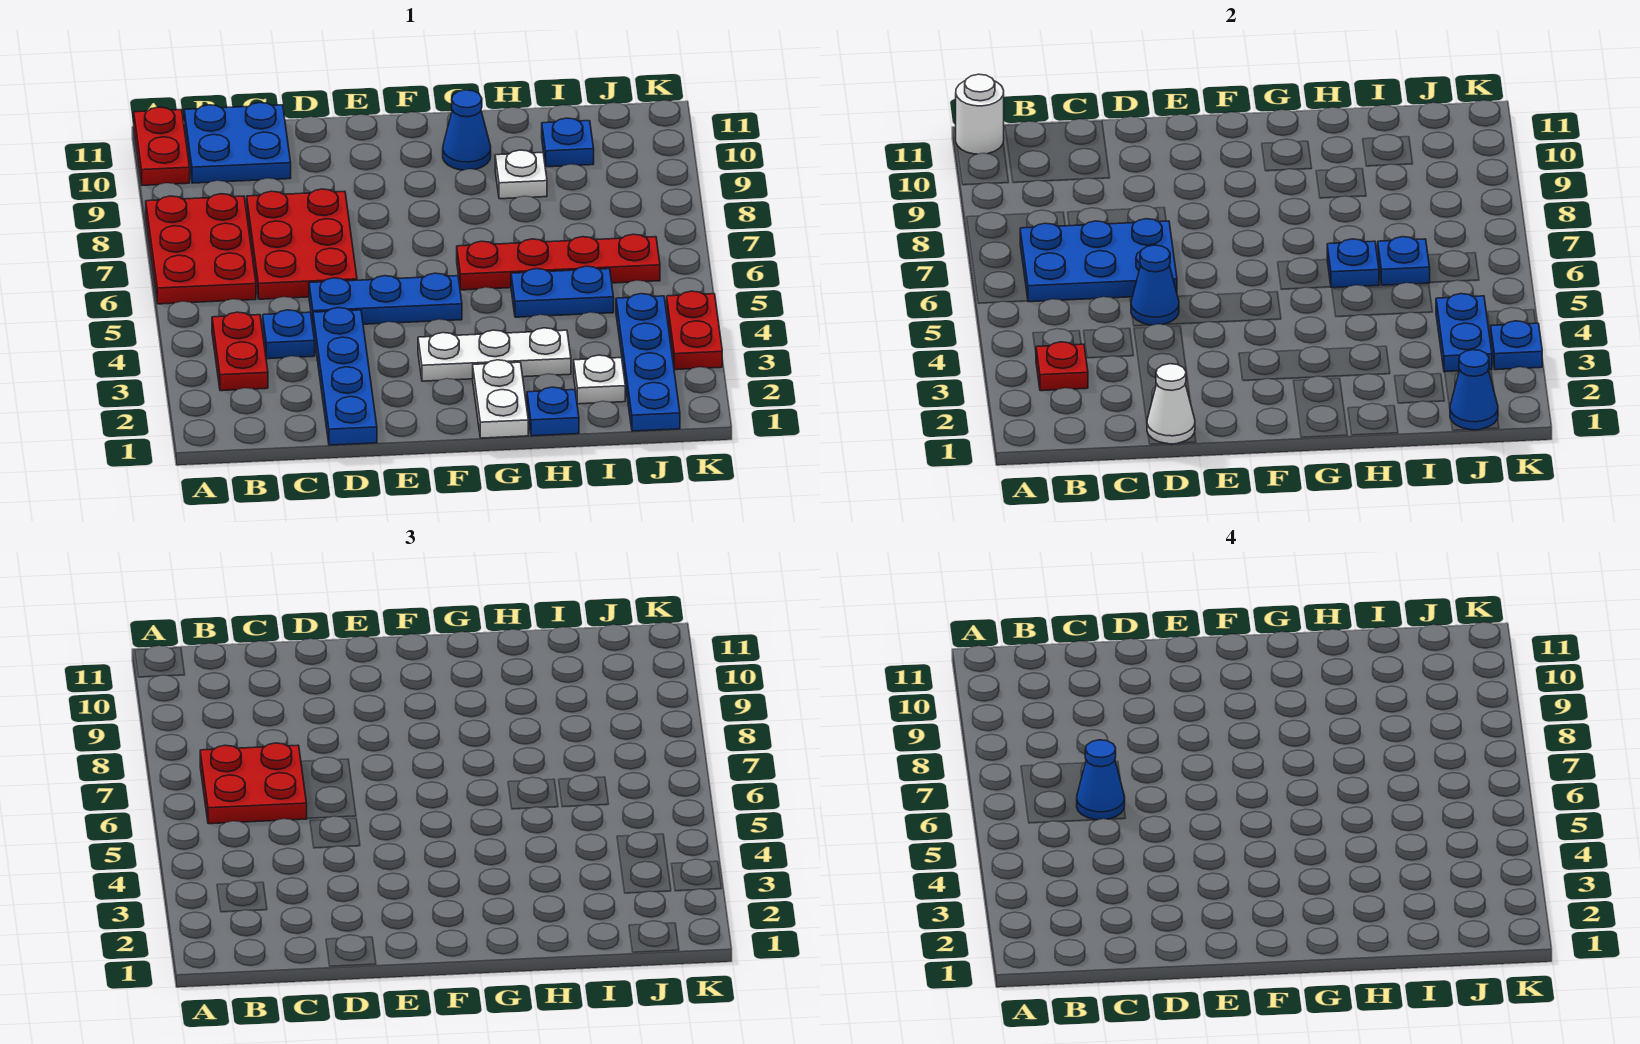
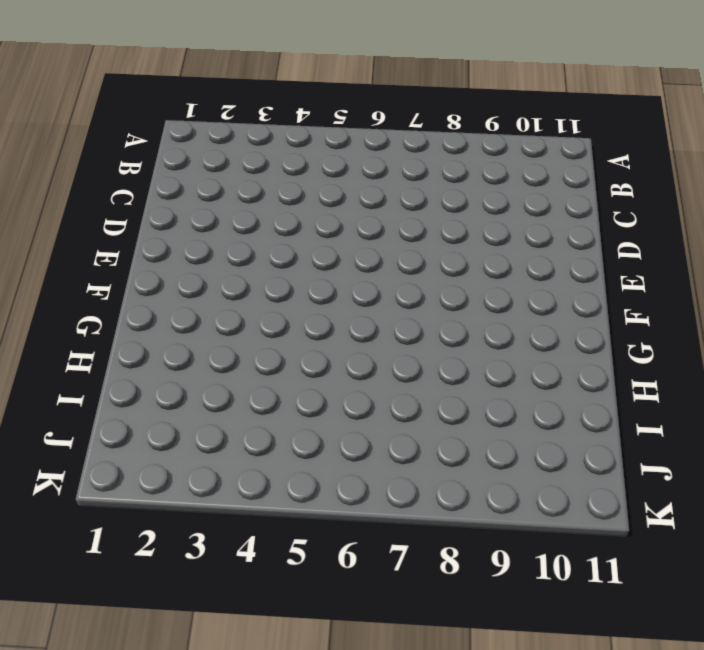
none -> red 2x3 plate [146,194,256,304]
none -> red 1x2 plate [134,107,190,186]
none -> red 1x2 plate [212,312,268,391]
none -> blue 2x2 plate [184,103,291,183]

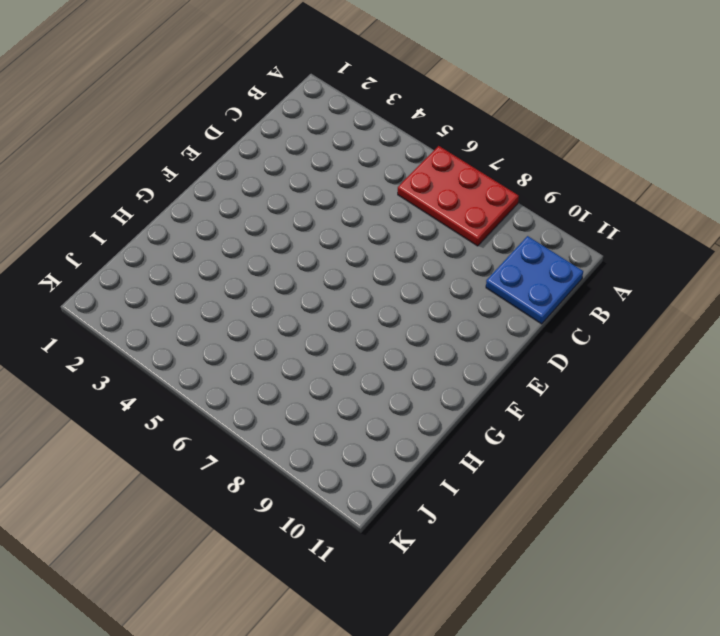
none -> red 1x2 plate [134,107,190,186]
none -> red 1x2 plate [212,312,268,391]
none -> blue 1x1 plate [263,310,315,359]
none -> red 2x3 plate [247,189,357,299]

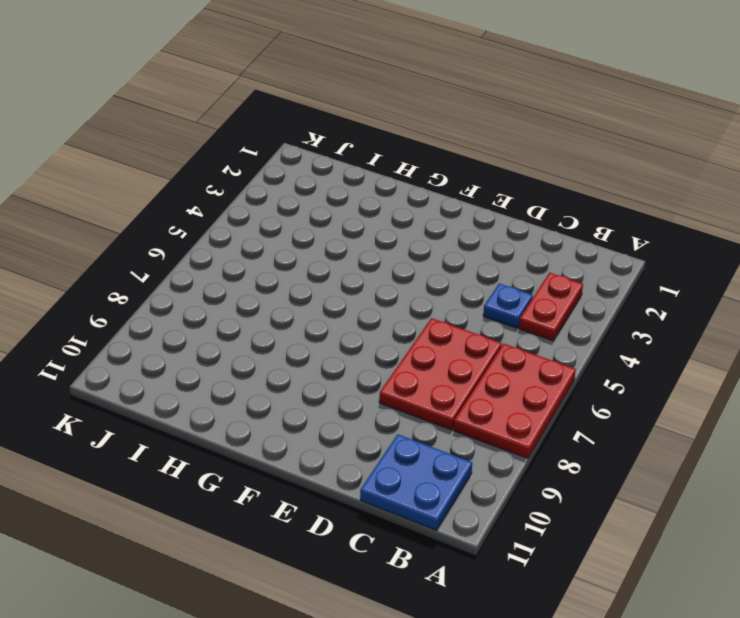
none -> red 1x2 plate [134,107,190,186]
none -> blue 1x4 plate [313,308,377,445]
none -> blue 1x3 plate [309,273,462,324]
none -> white 1x3 plate [418,328,571,381]

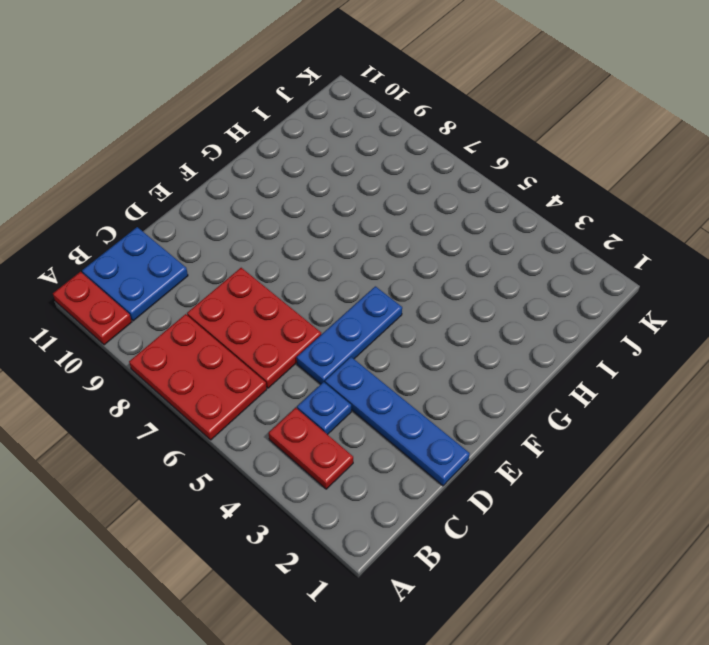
none -> white 1x3 plate [418,328,571,381]
none -> white 1x2 plate [473,360,528,438]
none -> red 1x4 plate [457,234,660,290]
none -> blue 1x1 cone [443,90,491,170]

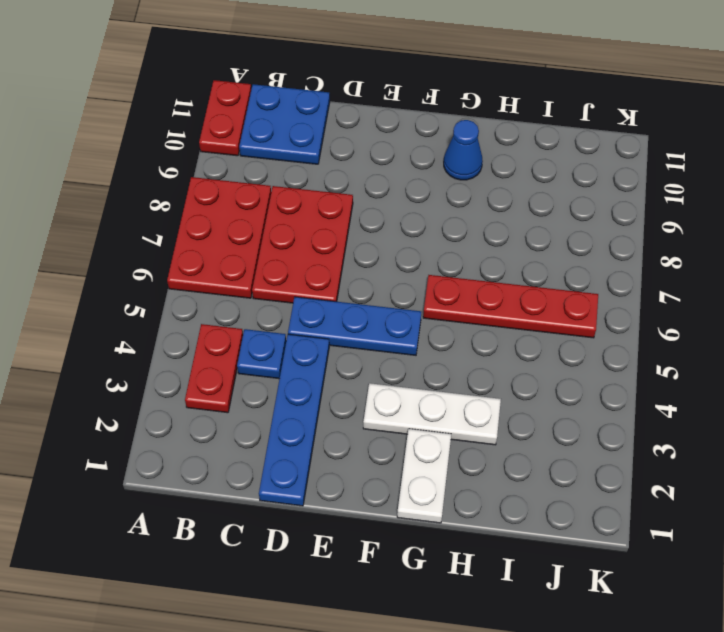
none -> blue 1x1 plate [527,387,579,436]
none -> blue 1x2 plate [511,266,614,317]
none -> white 1x1 plate [495,150,547,199]
none -> white 1x1 plate [574,355,625,404]

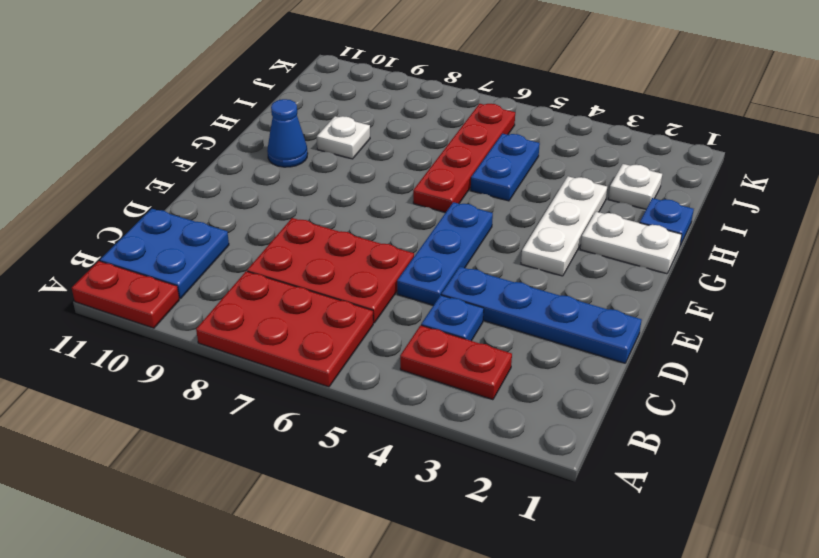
none -> blue 1x1 plate [542,118,594,167]
none -> blue 1x4 plate [616,294,680,431]
none -> red 1x2 plate [667,291,722,370]
none -> white 1x1 round brick [956,74,1004,154]

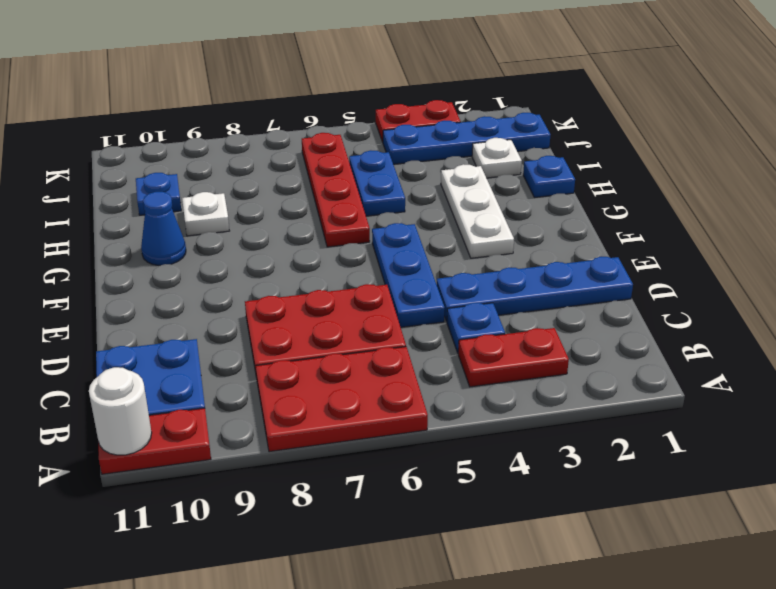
none -> white 1x2 plate [473,360,528,438]
none -> red 1x1 plate [1036,342,1088,391]
none -> blue 2x3 plate [1020,219,1177,302]
none -> white 1x1 cone [1147,364,1195,444]

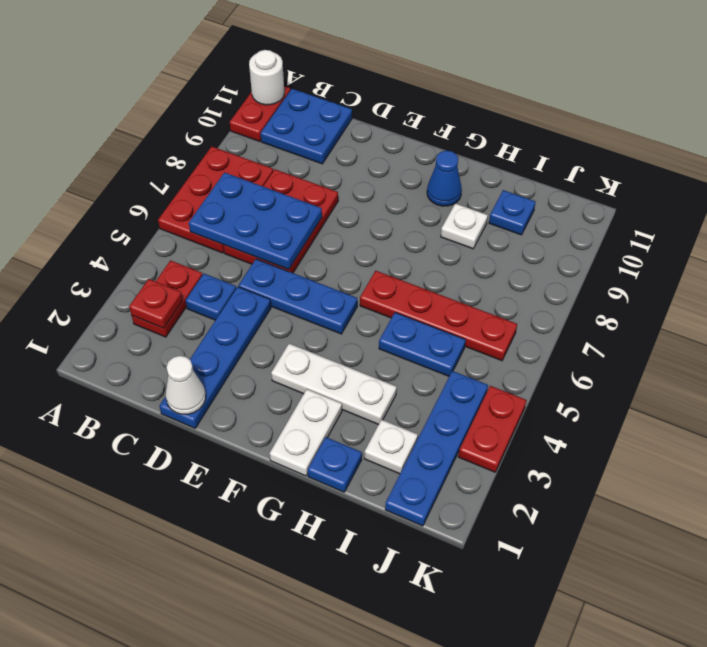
none -> blue 1x1 cone [1131,245,1179,325]
none -> blue 1x1 plate [1327,239,1379,288]
none -> blue 1x1 plate [1377,237,1430,285]
none -> blue 1x1 cone [1450,350,1498,430]

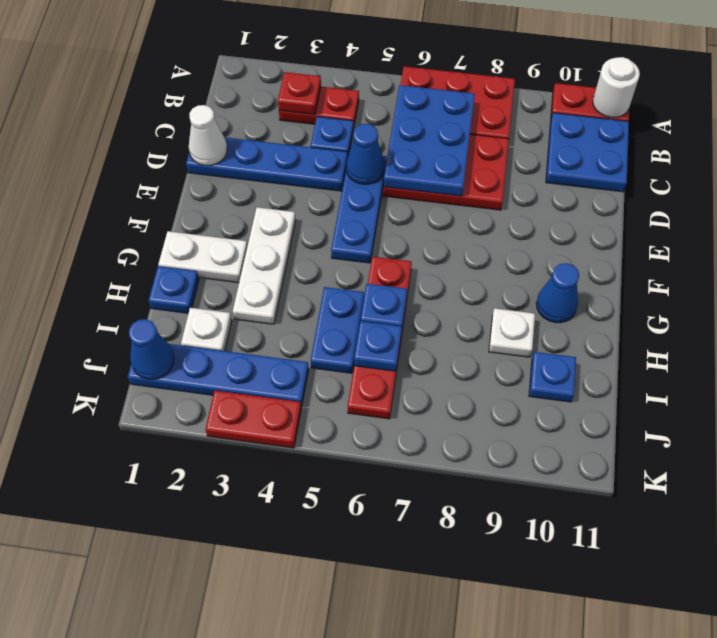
none -> blue 1x2 plate [1436,294,1492,372]
none -> blue 1x1 plate [1491,321,1542,370]
none -> red 2x2 plate [200,743,307,824]
none -> blue 1x1 cone [1077,740,1125,820]

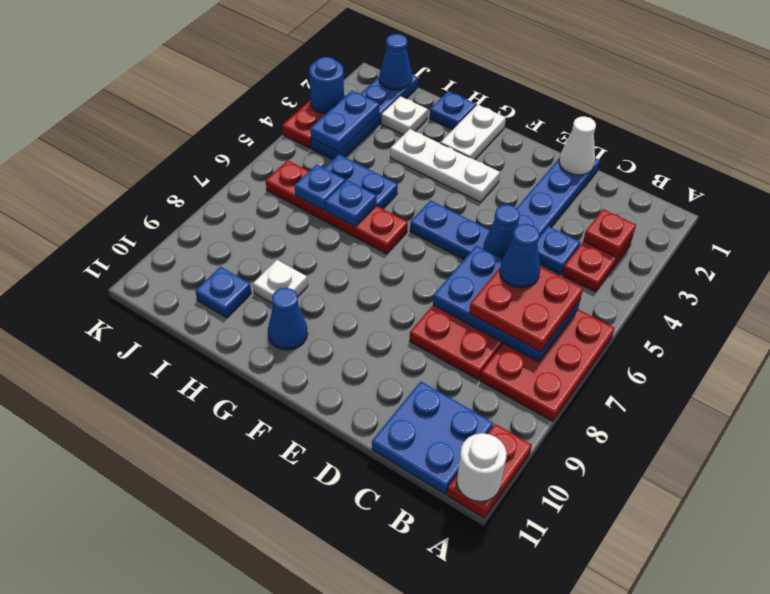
blue 1x1 round brick [309,57,344,114] -> blue 1x1 plate [1491,321,1542,370]

